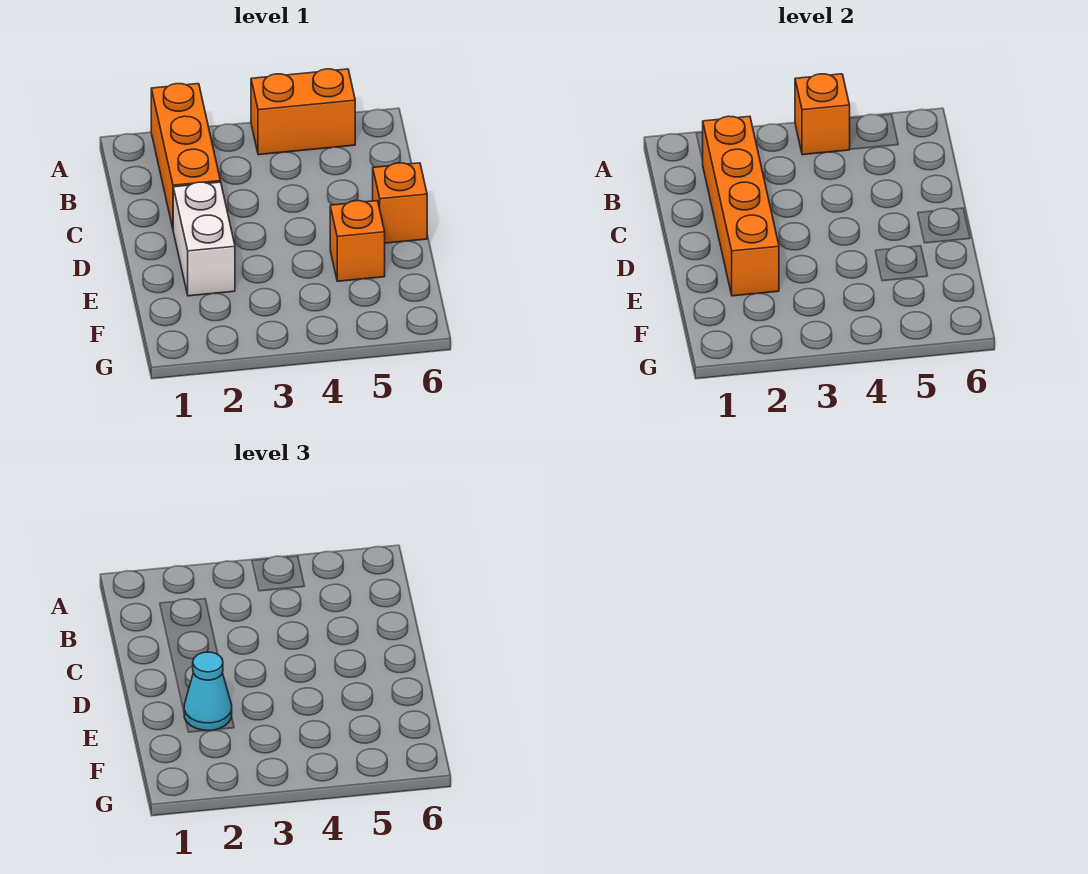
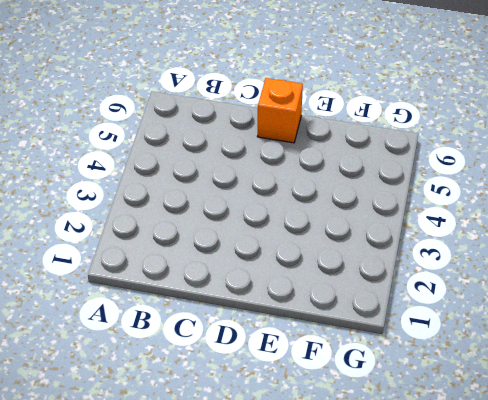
none -> orange 1x3 brick [151,84,221,228]
none -> orange 1x2 brick [251,69,355,155]

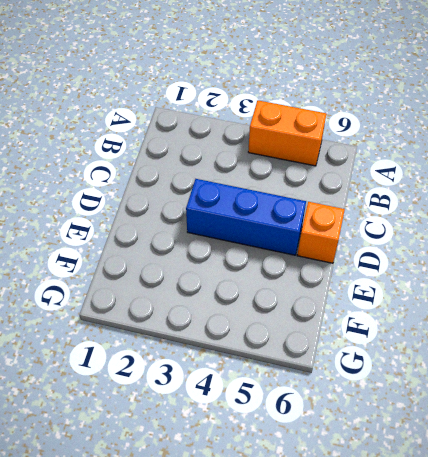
blue 1x3 brick [186,179,306,255] -> none
none -> orange 1x3 brick [151,84,221,228]
none -> white 1x2 brick [173,182,235,296]

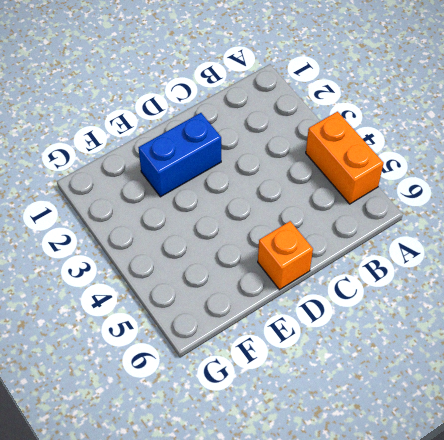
blue 1x2 brick [138,113,221,197] -> white 1x2 brick [173,182,235,296]
none -> orange 1x3 brick [151,84,221,228]
none -> orange 1x1 brick [330,201,385,281]

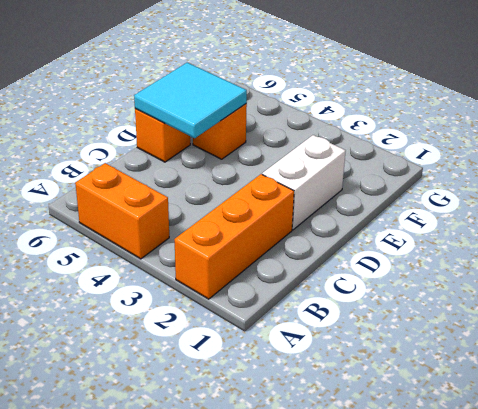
cyan 2x2 tile [134,63,247,138] -> none
none -> orange 1x1 brick [795,74,850,155]
none -> orange 1x4 brick [702,116,779,296]

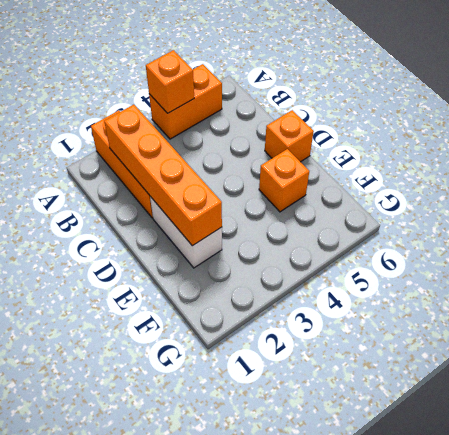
none -> cyan 1x1 cone [184,652,232,731]

